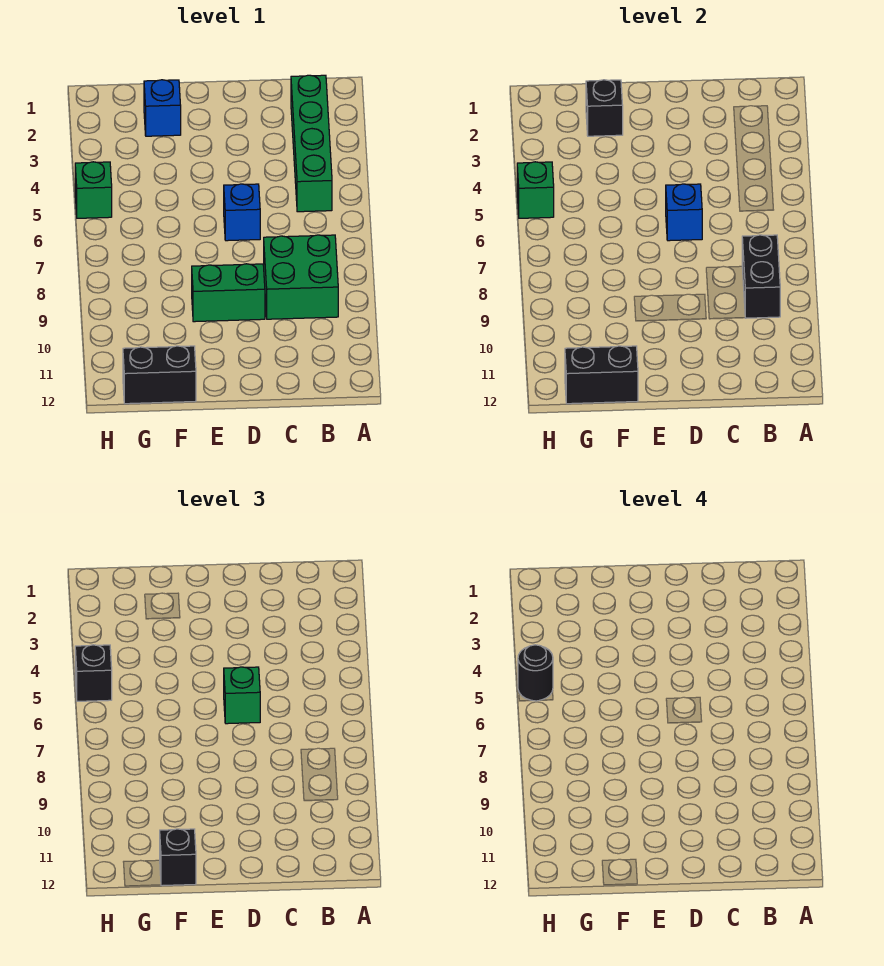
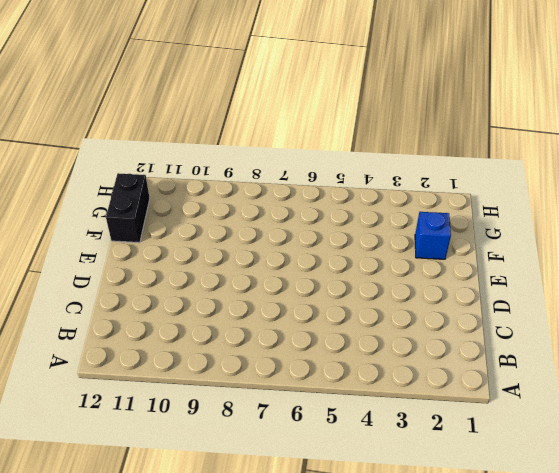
none -> green 1x4 brick [291,75,332,212]
none -> green 2x2 brick [264,235,338,319]
none -> blue 1x1 brick [224,184,260,241]

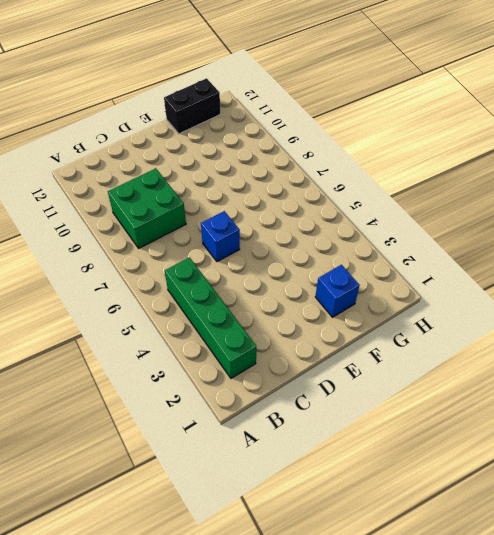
none -> green 1x2 brick [192,264,265,322]
none -> green 1x1 brick [75,162,112,218]
none -> black 1x2 brick [742,235,780,318]

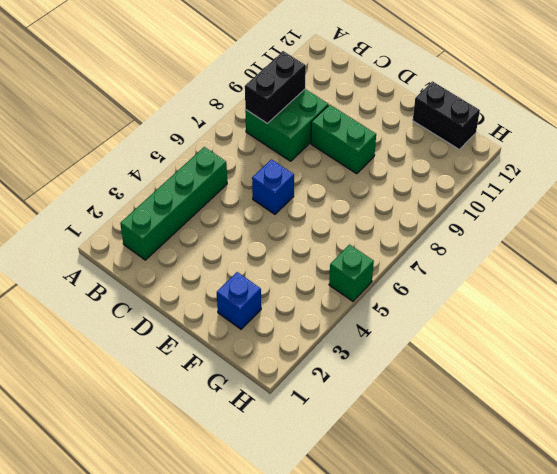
none -> blue 1x1 brick [666,184,702,241]
none -> black 1x1 brick [586,80,623,136]
none -> black 1x2 brick [565,346,638,404]

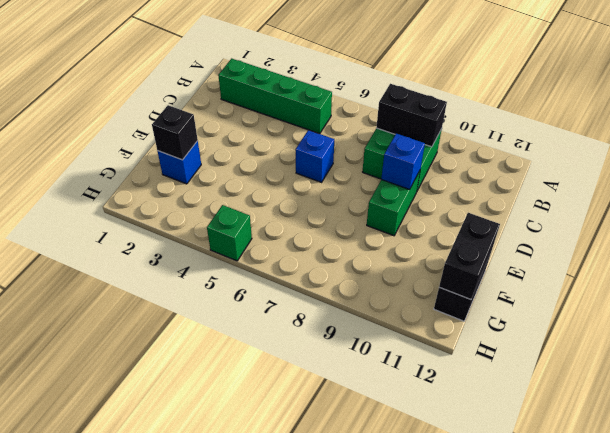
blue 1x1 brick [381,134,425,189] -> blue 1x1 brick moved to [666,184,702,241]
none -> green 1x1 brick [517,162,554,218]
none -> green 1x1 brick [224,667,260,724]
none -> black 1x1 brick [160,829,196,886]

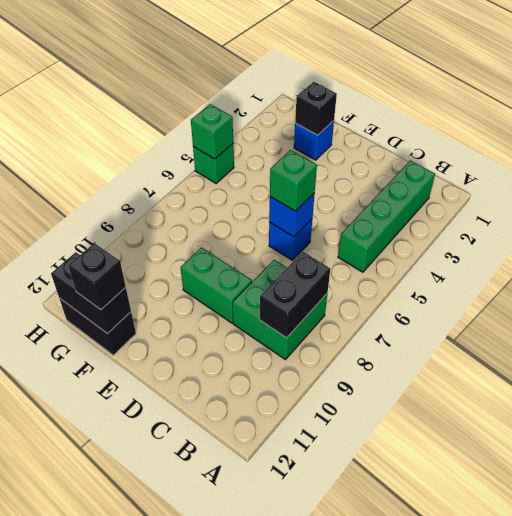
none -> black 1x1 brick [75,645,112,701]
none -> black 1x1 round brick [518,645,553,701]

